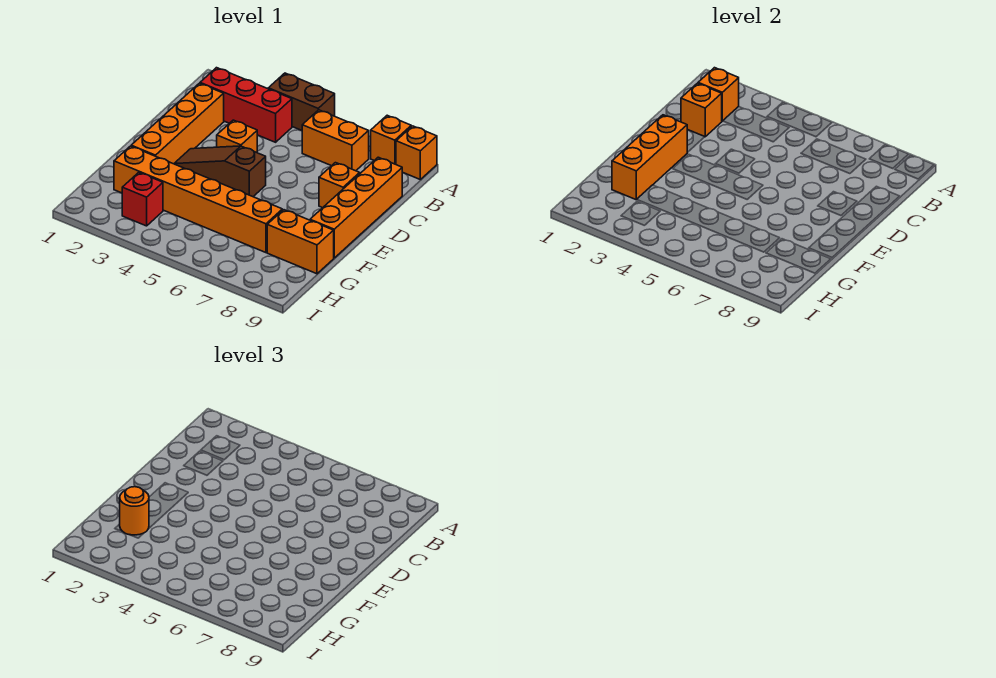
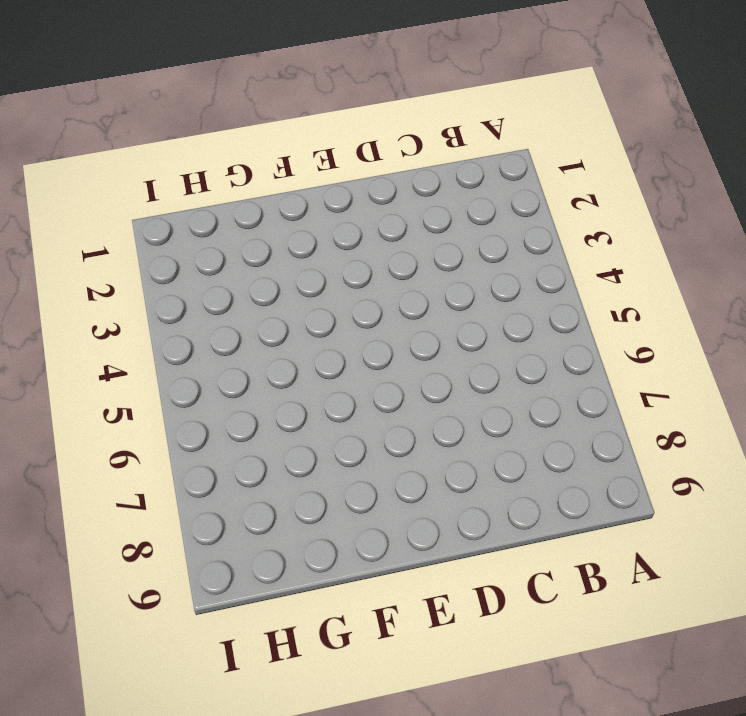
none -> brown 1x2 brick [268,73,335,130]
none -> orange 1x1 brick [371,115,411,164]
none -> orange 1x1 brick [396,126,437,179]

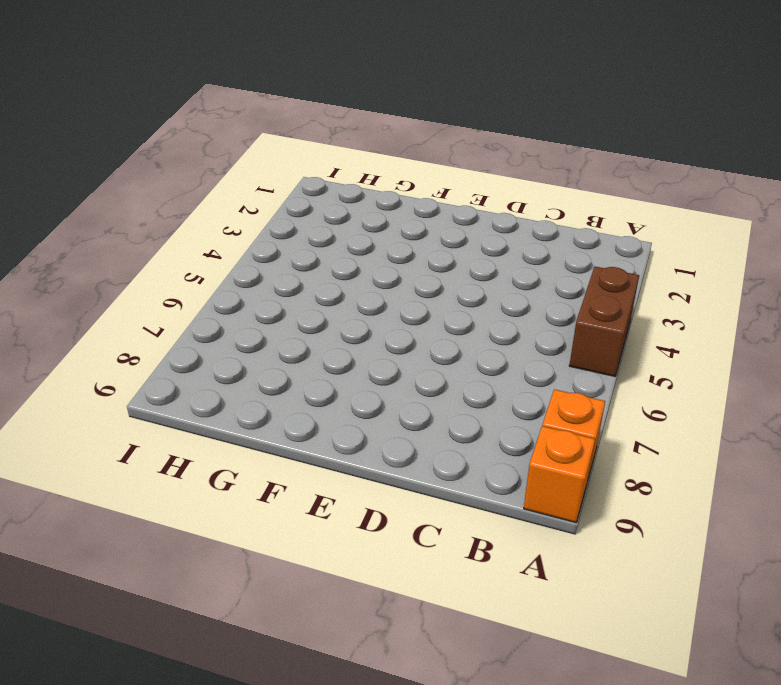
none -> red 1x3 brick [200,68,292,142]
none -> orange 1x2 brick [302,110,369,171]
none -> orange 1x4 brick [131,83,224,164]

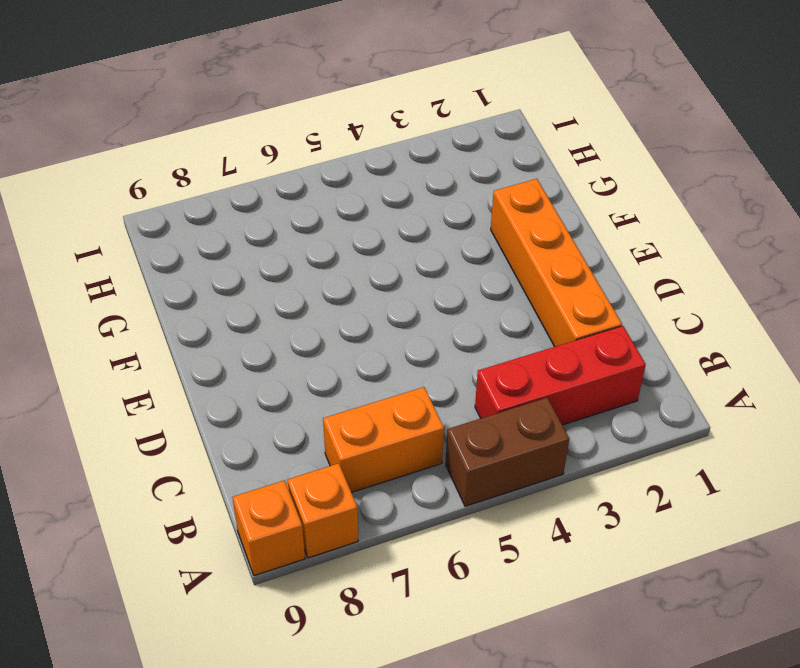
none -> orange 1x4 brick [310,157,402,258]
none -> orange 1x1 brick [217,120,257,153]
none -> orange 1x1 brick [319,163,360,208]

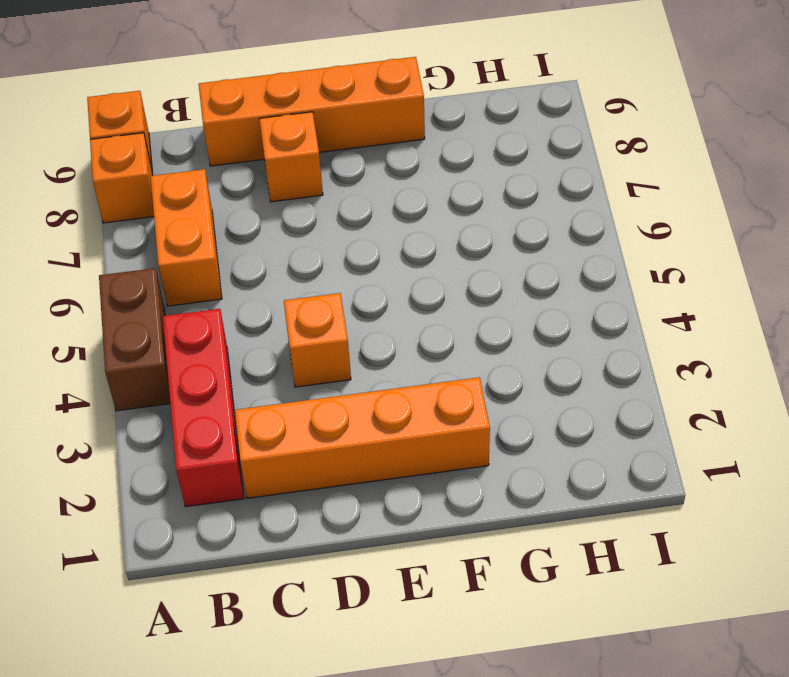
none -> brown 1x3 slope [174,146,266,197]
none -> orange 1x6 brick [114,146,282,253]
none -> orange 1x2 brick [267,210,334,274]

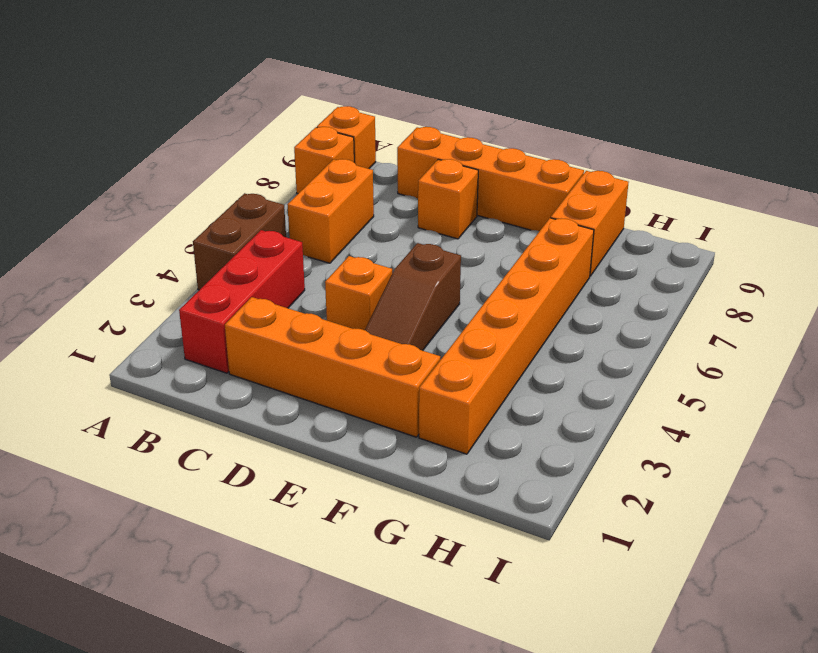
none -> red 1x1 brick [122,172,163,226]
none -> orange 1x1 brick [698,68,739,121]
none -> orange 1x1 brick [681,83,722,137]

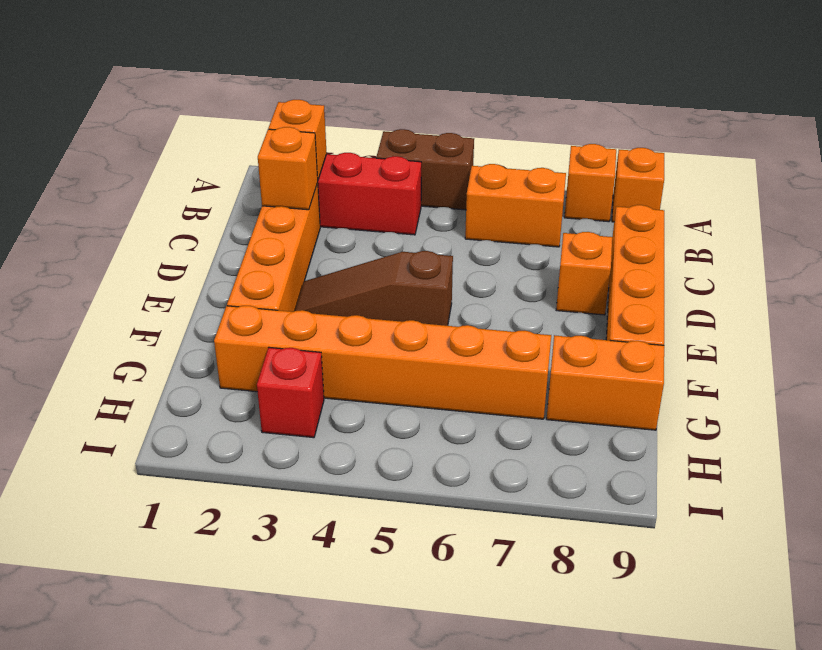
none -> orange 1x1 brick [217,120,257,153]
none -> orange 1x3 brick [612,115,687,200]
none -> orange 1x1 round brick [120,487,149,535]

